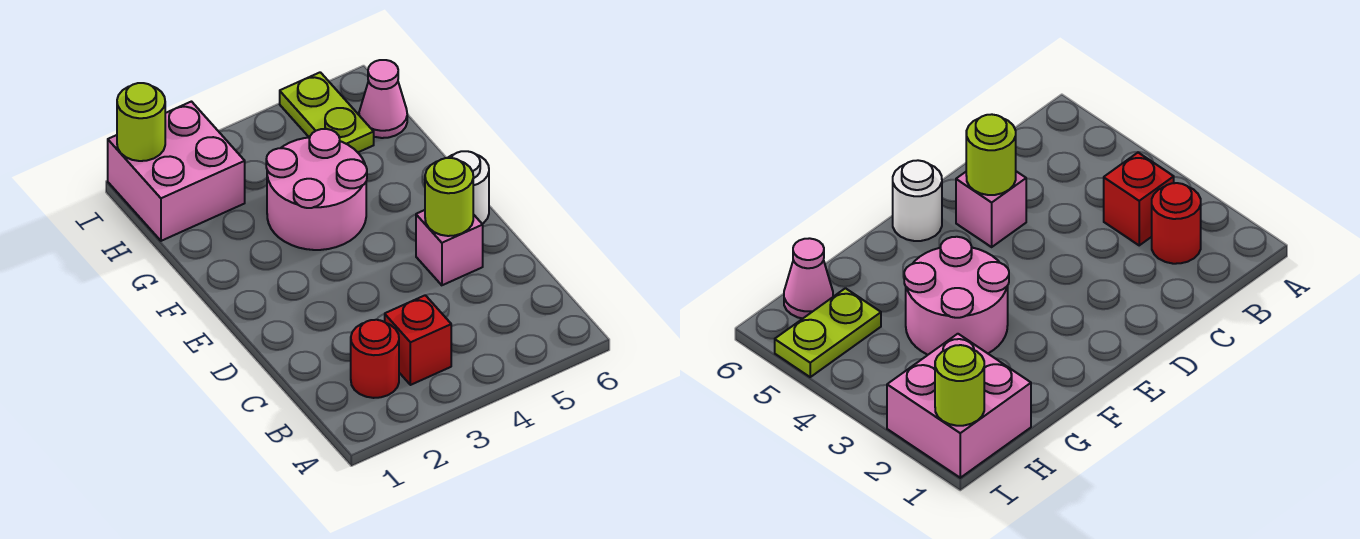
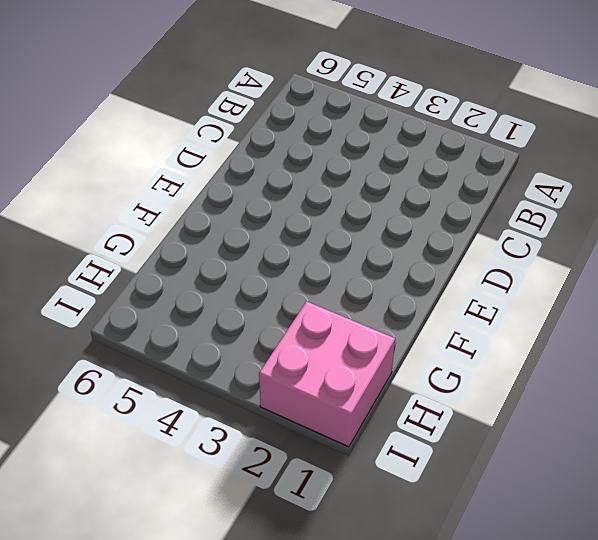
none -> red 1x1 round brick [351,320,399,398]
none -> red 1x1 brick [385,295,451,385]

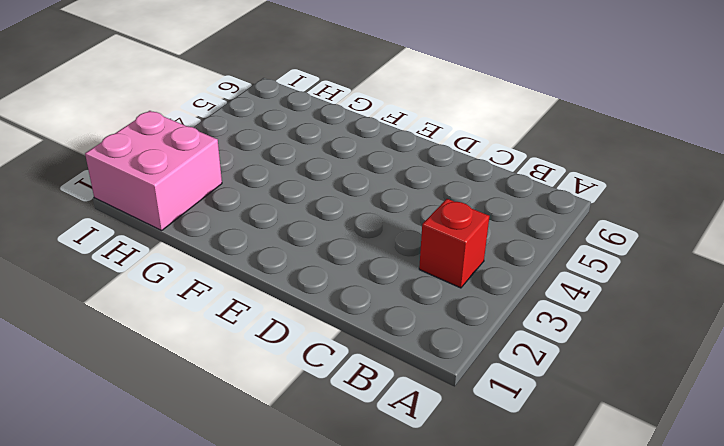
none -> red 1x1 round brick [351,320,399,398]
none -> pink 1x1 brick [416,210,483,285]

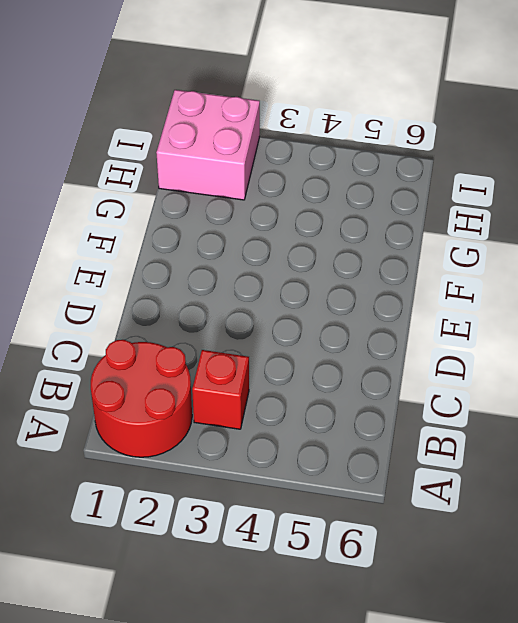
red 2x2 round brick [91,340,192,457] -> red 1x1 round brick [351,320,399,398]
none -> pink 1x1 brick [416,210,483,285]
none -> white 1x1 round brick [448,151,489,224]

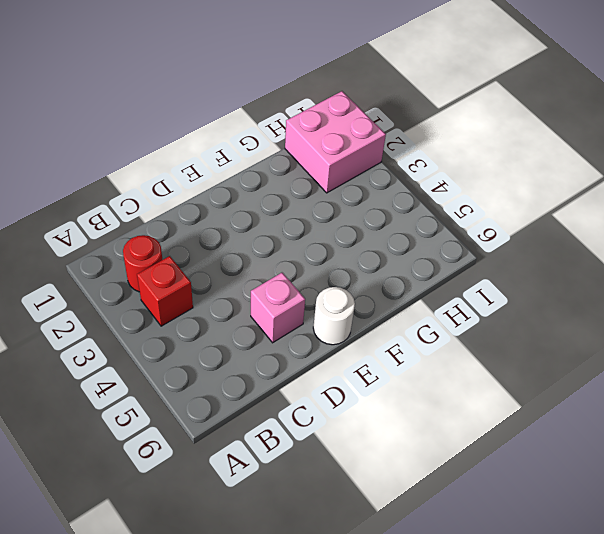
none -> pink 2x2 round brick [266,129,367,250]
none -> lime 1x2 plate [280,72,374,152]

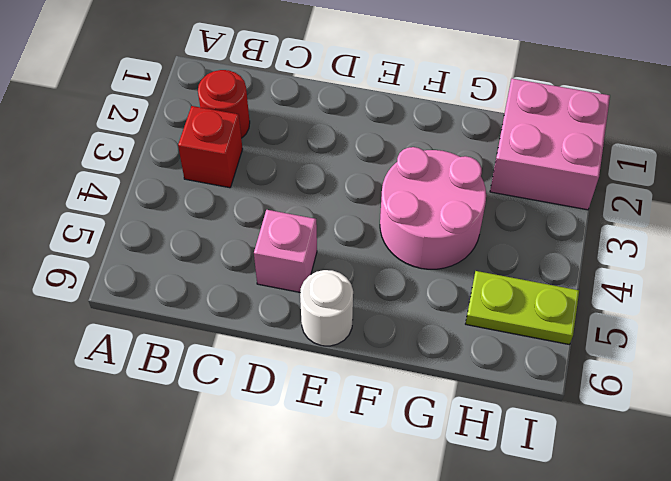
none -> pink 1x1 cone [359,60,407,138]
none -> lime 1x1 round brick [425,158,473,236]

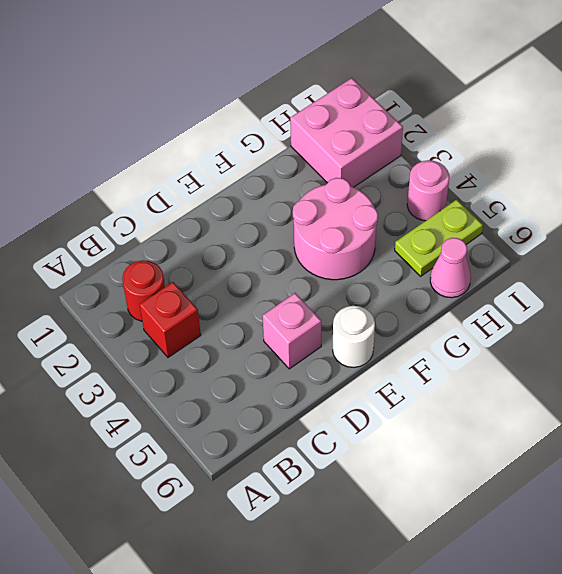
pink 1x1 round brick [407,160,449,221] -> none
none -> lime 1x1 round brick [425,158,473,236]
none -> lime 1x1 round brick [117,83,165,161]

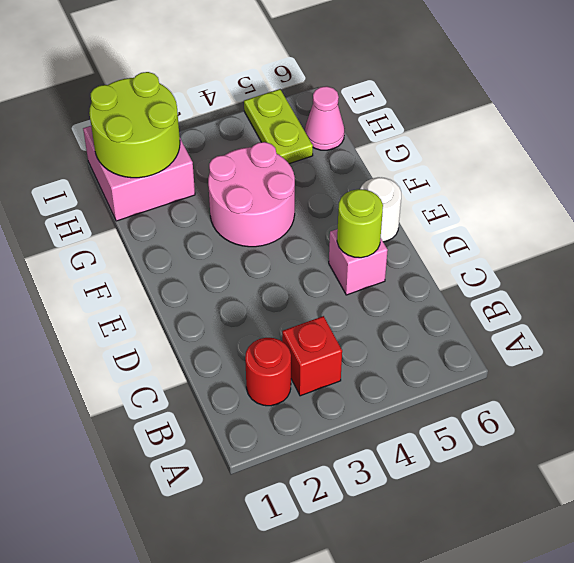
lime 2x2 round brick [89,72,180,178] -> lime 1x1 round brick [117,83,165,161]

